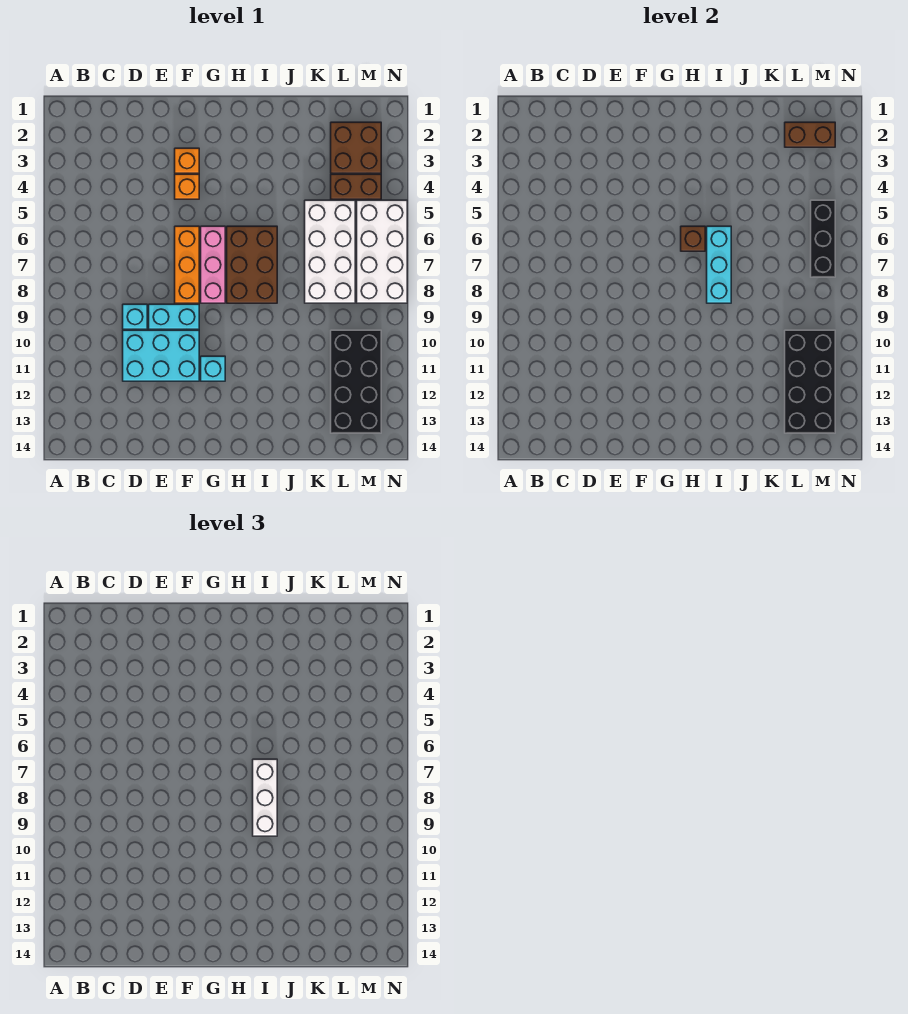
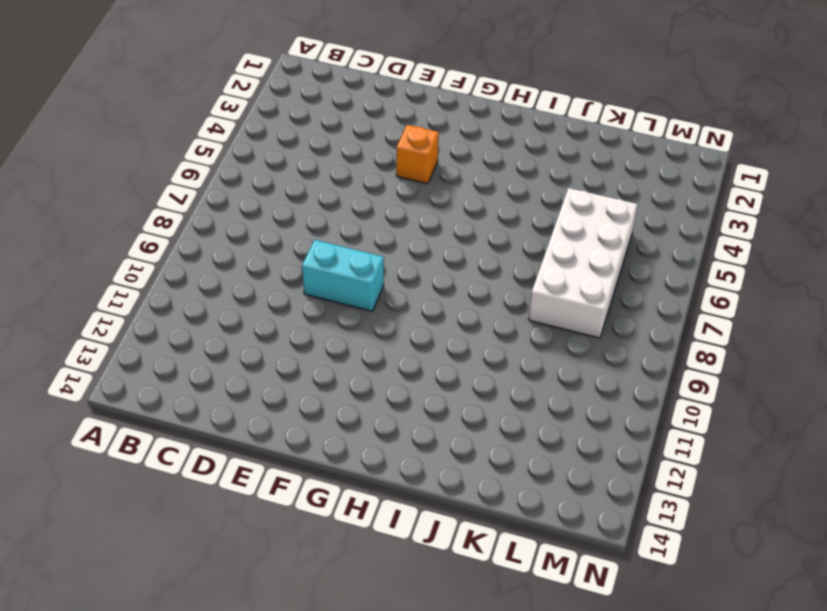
none -> cyan 1x1 brick [123,304,147,329]
none -> cyan 2x3 brick [123,330,199,381]
none -> orange 1x1 brick [175,148,199,173]

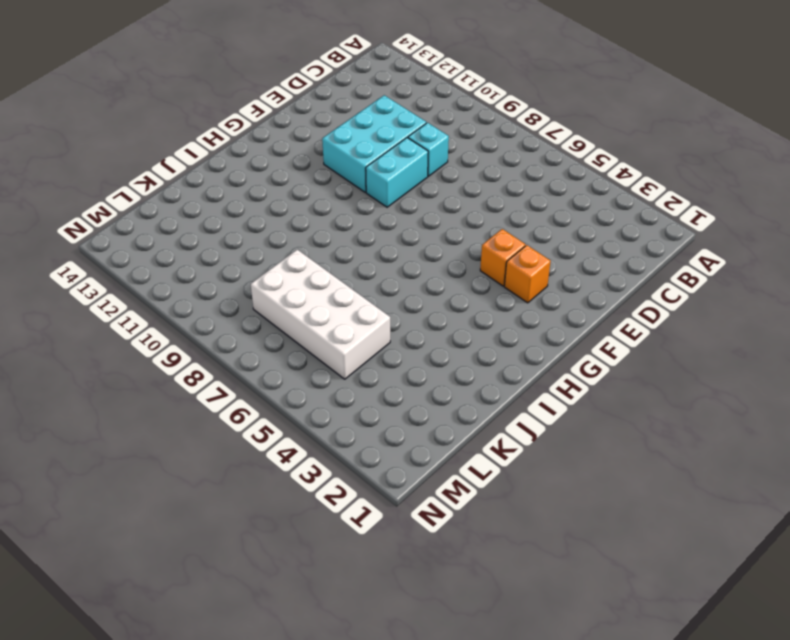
none -> orange 1x3 brick [175,226,199,303]
none -> pink 1x3 brick [201,226,225,303]
none -> cyan 1x1 brick [201,356,225,381]

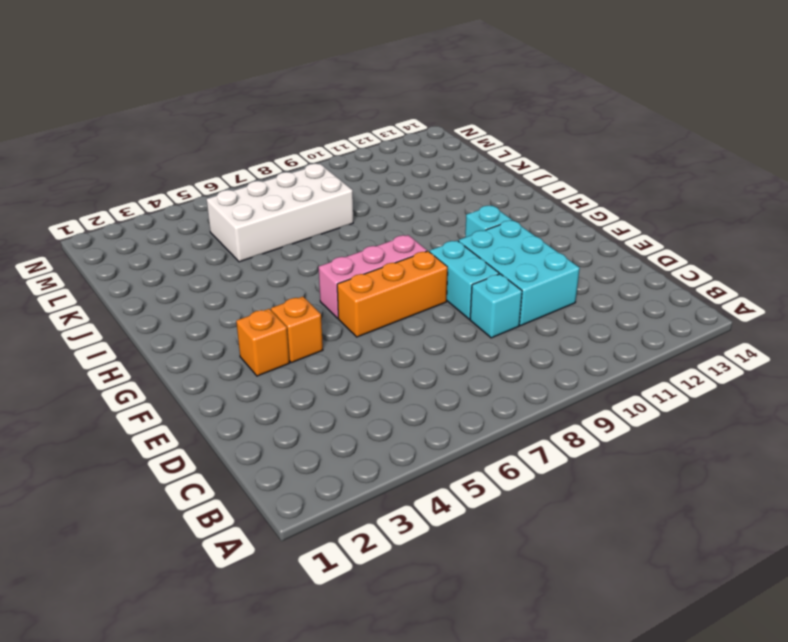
none -> brown 2x3 brick [227,226,277,303]
none -> brown 2x2 brick [331,122,381,173]
none -> brown 1x2 brick [331,174,381,199]

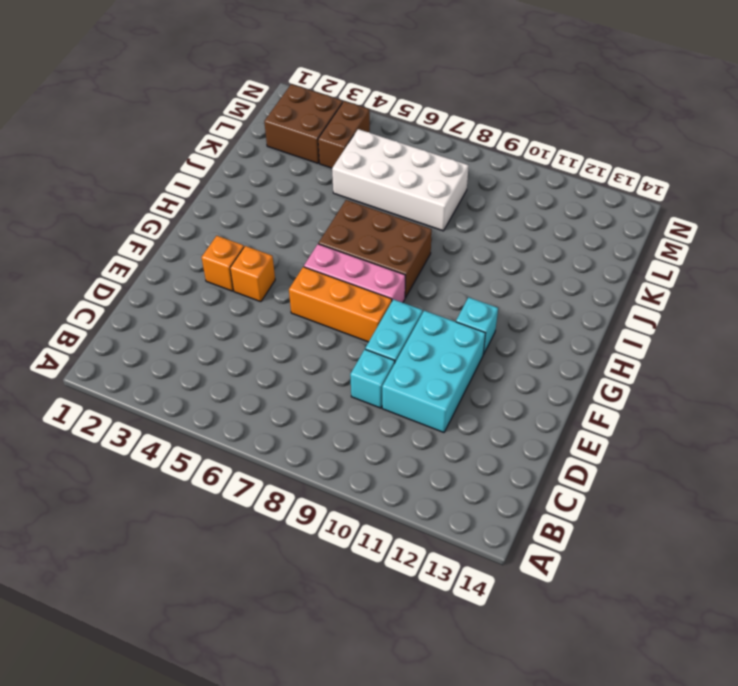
none -> black 2x4 brick [331,330,381,433]
none -> white 2x4 brick [357,200,407,303]
none -> brown 1x1 brick [681,226,705,251]

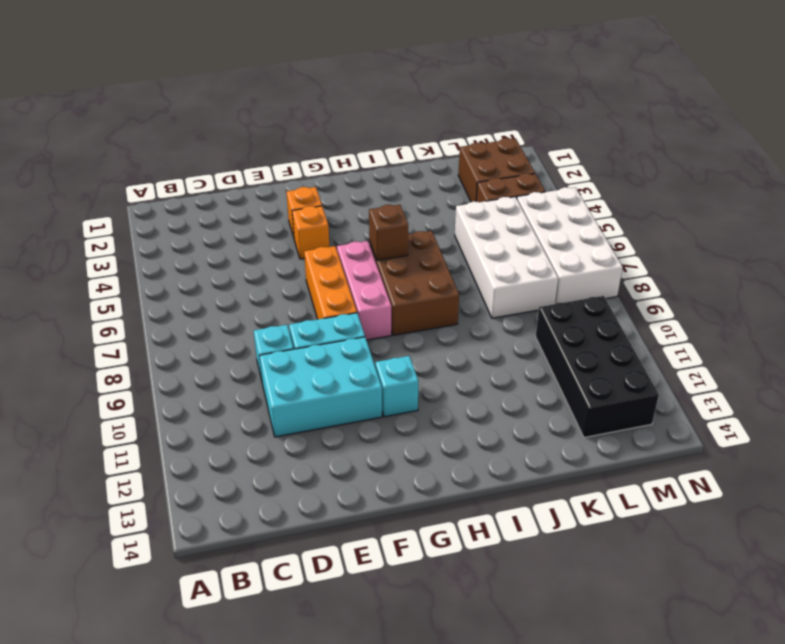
none -> cyan 1x3 brick [707,226,731,303]
none -> brown 1x2 brick [785,122,835,147]
none -> black 2x4 brick [785,330,835,433]

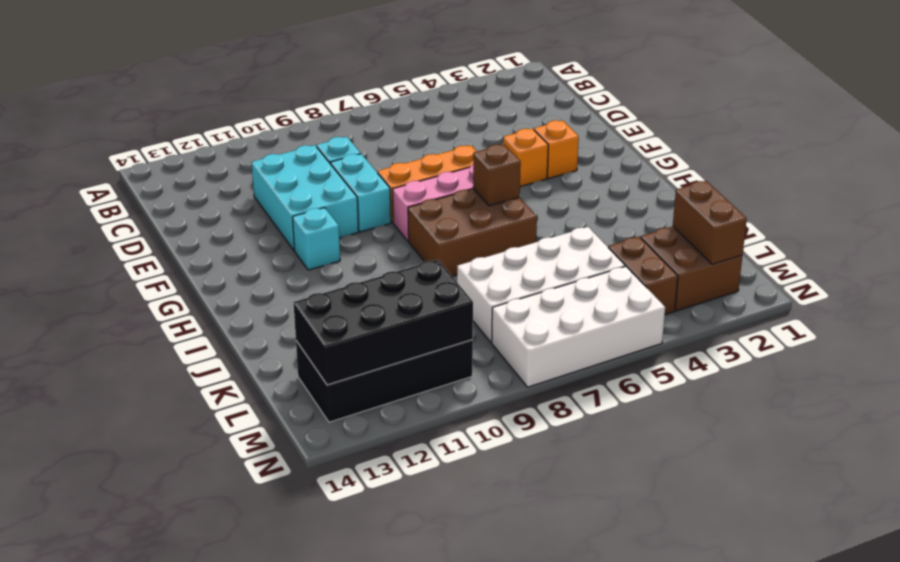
none -> cyan 1x3 brick [707,226,731,303]
none -> black 1x3 brick [811,200,835,277]
none -> white 1x3 brick [253,759,277,836]

